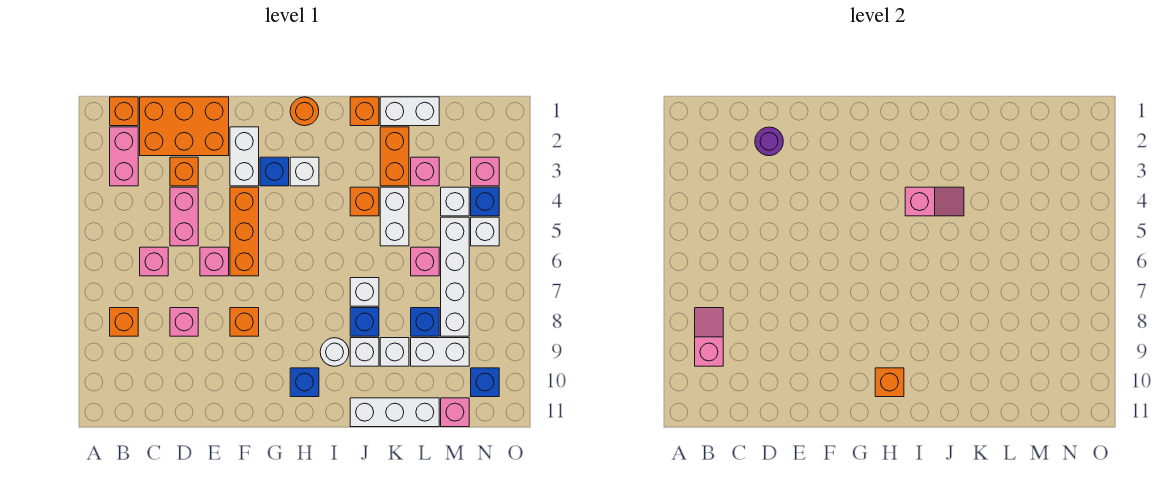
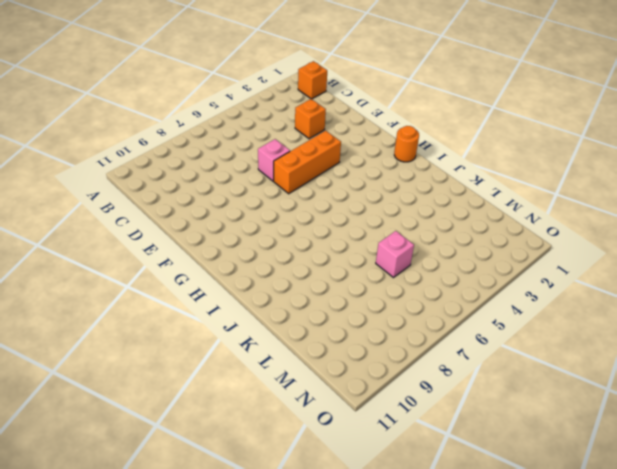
none -> pink 1x2 brick [110,127,138,186]
none -> orange 1x1 brick [110,308,138,336]
none -> orange 2x3 brick [140,97,229,156]
none -> pink 1x1 brick [140,247,168,276]

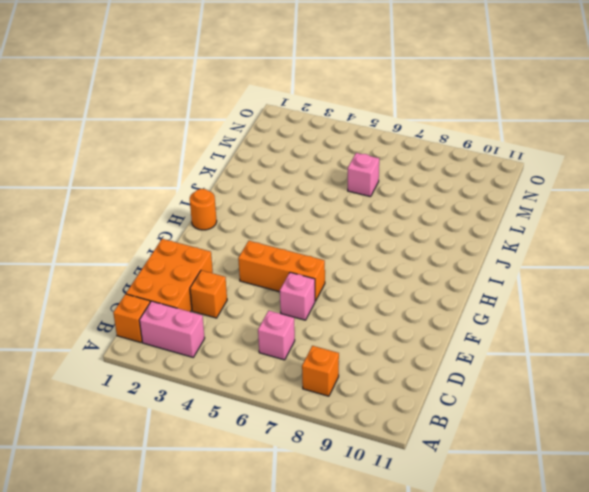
none -> pink 1x2 brick [170,187,198,246]
none -> pink 1x1 brick [170,308,198,336]
none -> white 1x2 brick [230,127,259,186]
none -> orange 1x1 brick [230,308,259,336]

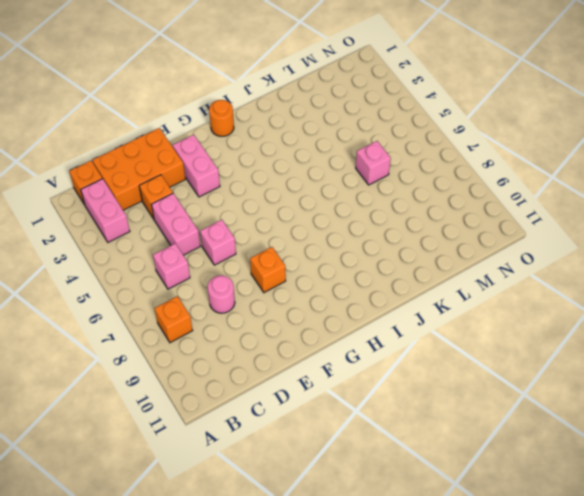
pink 1x1 round brick [208,275,235,313] -> pink 1x1 brick [170,308,198,336]
pink 1x2 brick [173,135,220,197] -> white 1x2 brick [230,127,259,186]
none -> orange 1x3 brick [230,187,259,276]
none -> blue 1x1 brick [260,157,289,186]
none -> white 1x1 brick [290,157,319,186]
none -> blue 1x1 brick [290,368,319,397]

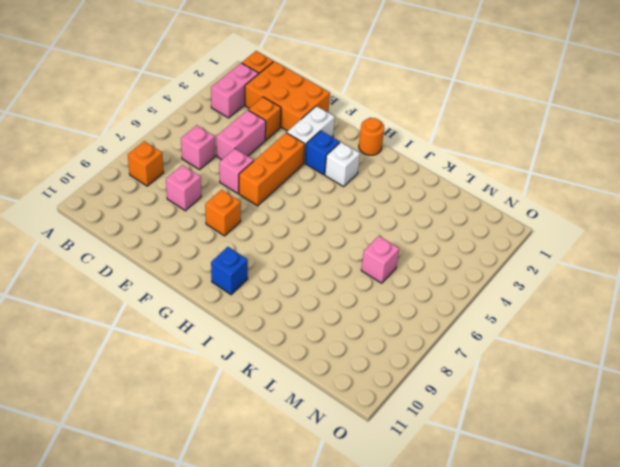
none -> white 1x1 round brick [320,338,349,366]
none -> orange 1x1 brick [350,97,379,126]
none -> orange 1x1 brick [350,187,379,216]
none -> white 1x1 brick [350,278,379,306]

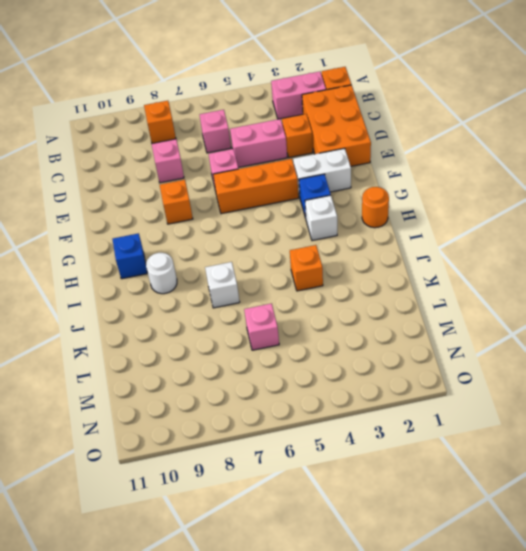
none -> orange 1x1 brick [350,97,379,126]
none -> blue 1x1 brick [350,308,379,336]
none -> white 1x1 brick [350,338,379,366]
none -> white 1x3 brick [350,398,439,427]

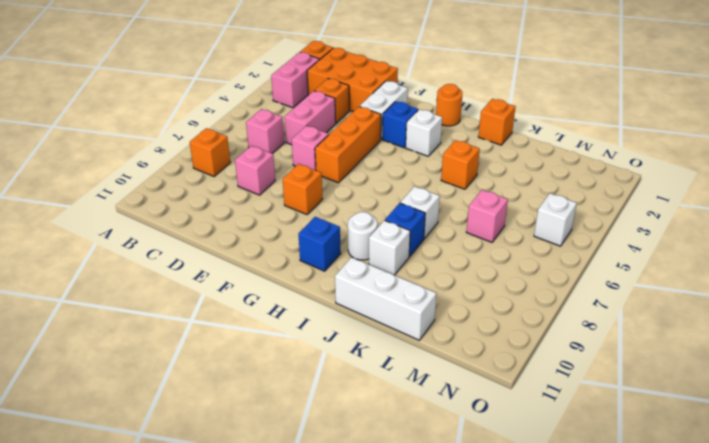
none -> white 1x2 brick [380,97,439,126]
none -> orange 1x2 brick [380,127,409,186]
none -> white 1x2 brick [380,187,409,246]
none -> white 1x1 brick [380,338,409,366]

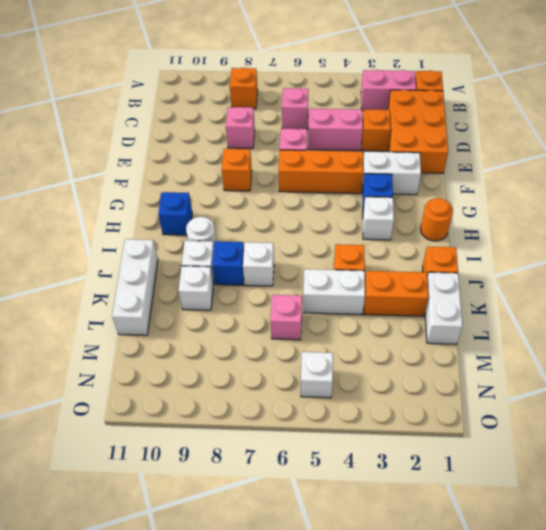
none -> pink 1x1 brick [411,157,439,186]
none -> blue 1x1 brick [411,308,439,336]
none -> white 1x2 brick [411,338,469,366]
none -> white 1x1 brick [441,187,469,216]

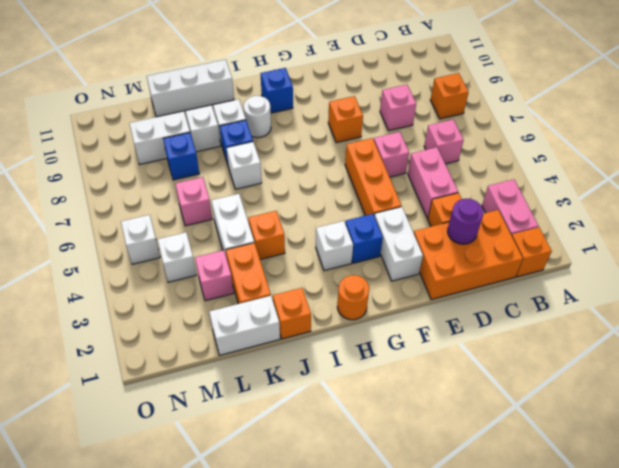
none -> white 1x4 brick [441,217,469,336]
none -> pink 1x1 brick [441,398,469,427]
none -> pink 1x1 brick [471,157,499,186]
none -> blue 1x1 brick [471,187,499,216]

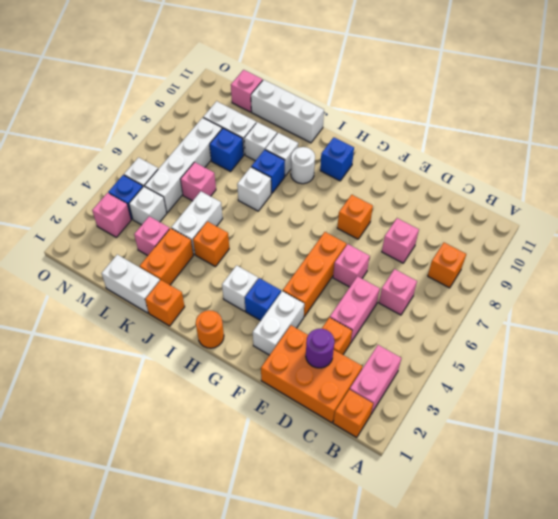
none -> blue 1x1 brick [471,368,499,397]
none -> pink 1x2 slope [695,308,723,366]
none -> orange 1x1 brick [875,368,904,397]
none -> pink 1x2 slope [905,187,964,216]

